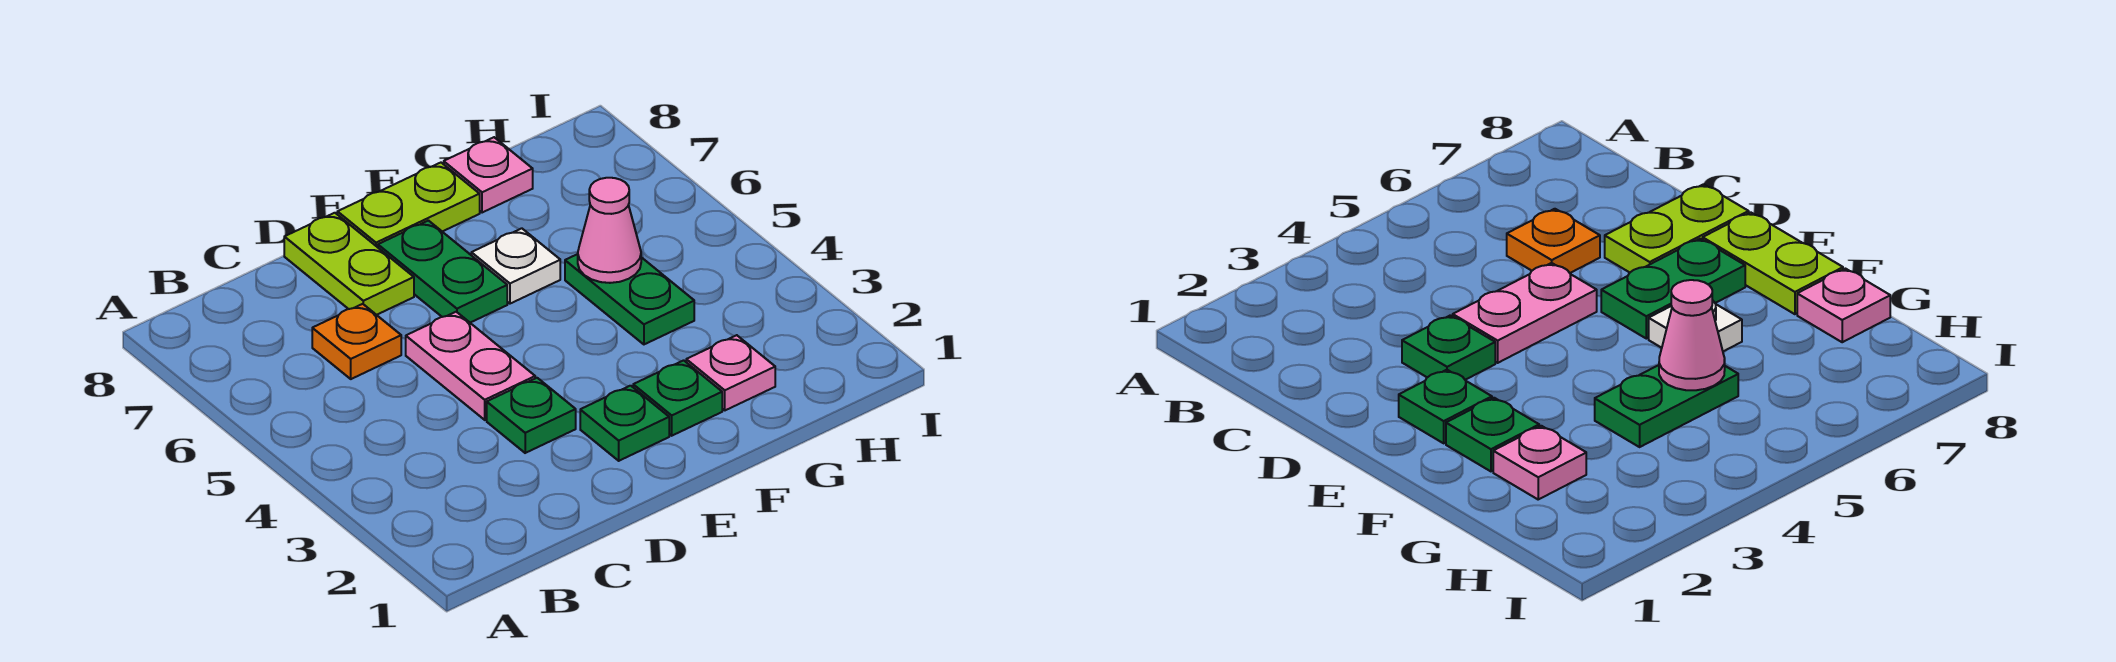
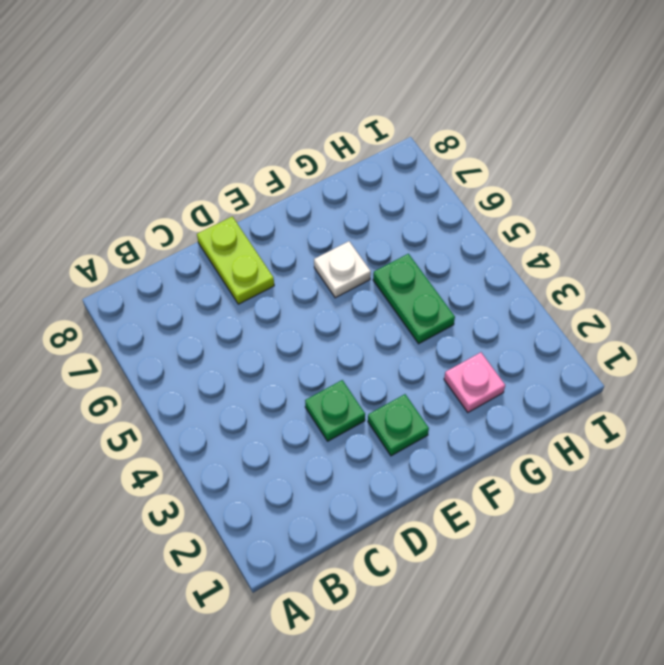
none -> orange 1x1 plate [312,304,401,379]
none -> pink 1x2 plate [406,312,535,420]
none -> green 1x2 plate [378,221,507,323]

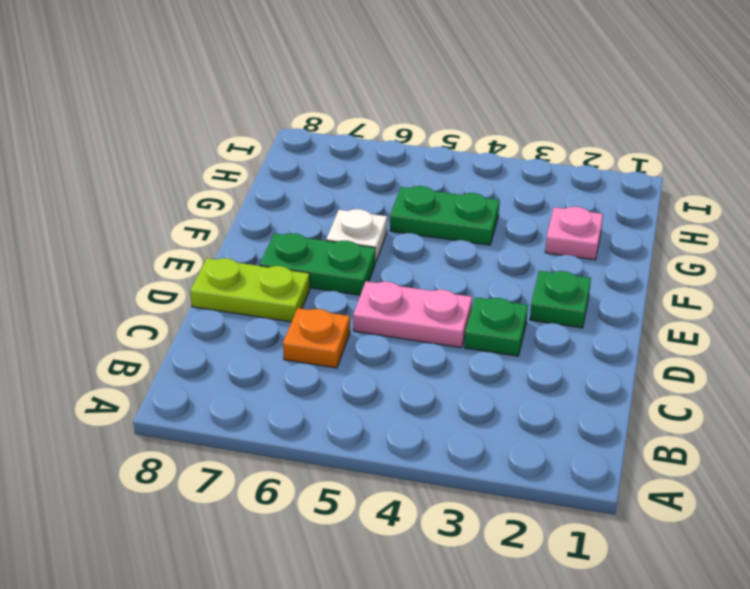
none -> lime 1x2 plate [337,163,480,247]
none -> green 1x1 plate [633,360,722,436]
none -> pink 1x1 plate [444,137,533,213]

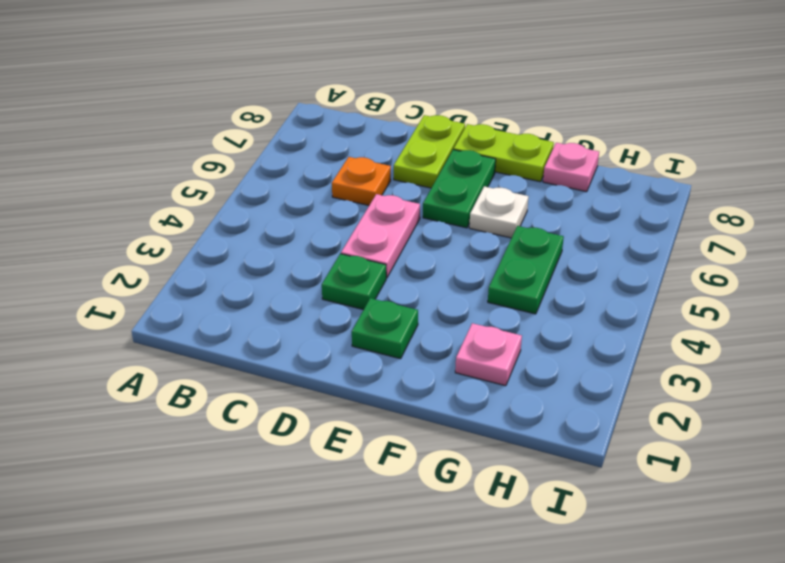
none -> green 1x1 plate [633,360,722,436]
none -> pink 1x1 cone [578,178,641,283]

